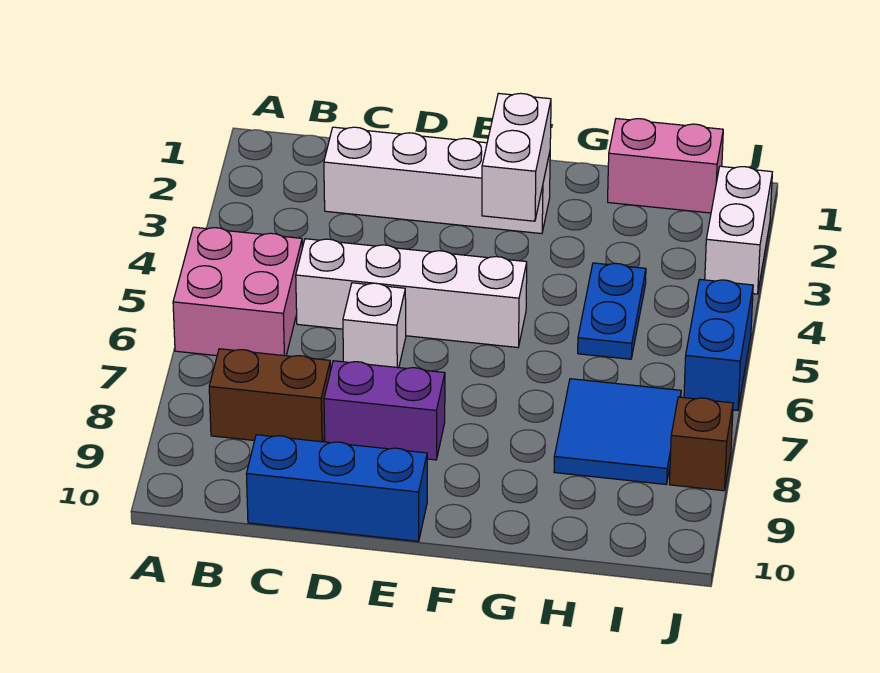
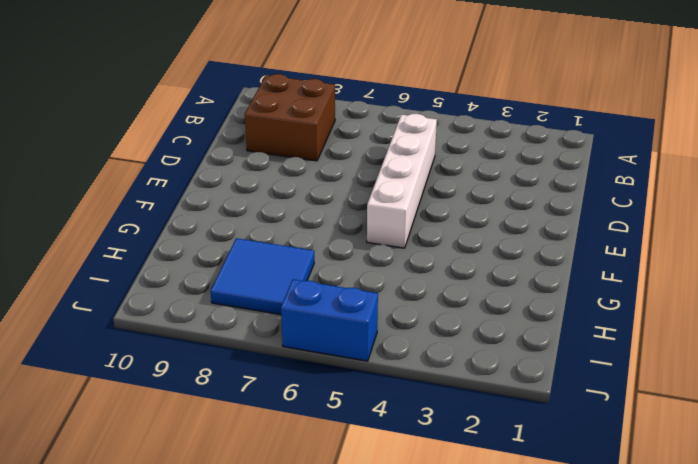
brown 2x2 brick [245,74,335,161] -> brown 1x2 brick [209,349,330,442]
none -> pink 2x2 brick [173,227,302,356]
none -> white 1x4 brick [324,127,550,234]
none -> blue 1x3 brick [246,435,427,541]

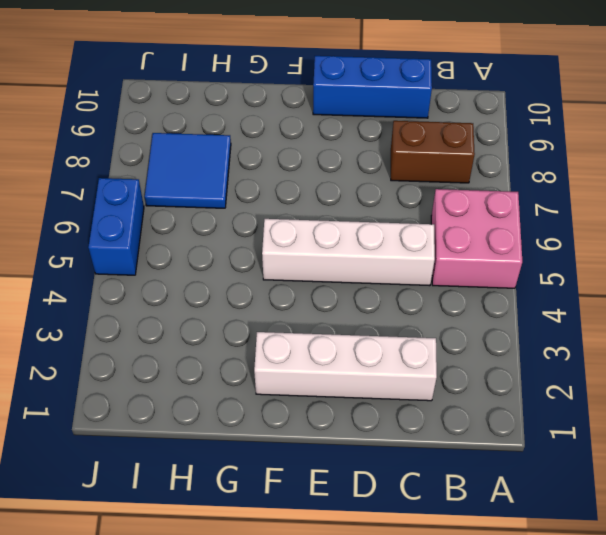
none -> white 1x1 brick [343,283,406,368]
none -> purple 1x2 brick [324,361,445,460]
none -> pink 1x2 brick [608,119,723,213]

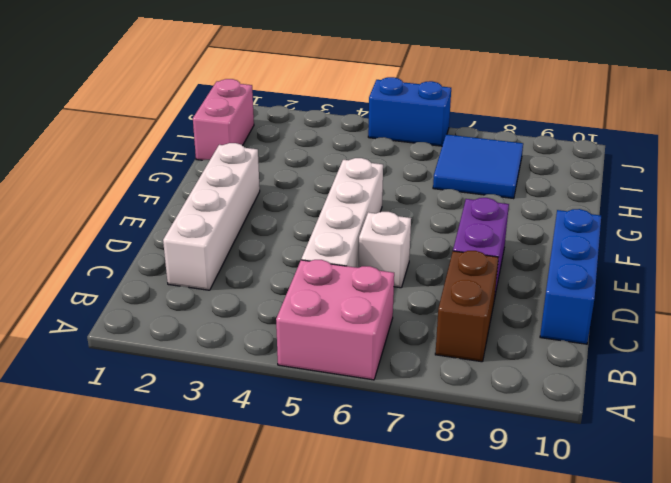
none -> blue 1x2 plate [578,263,646,359]
none -> white 1x2 brick [705,166,772,294]
none -> brown 1x1 brick [669,397,733,491]

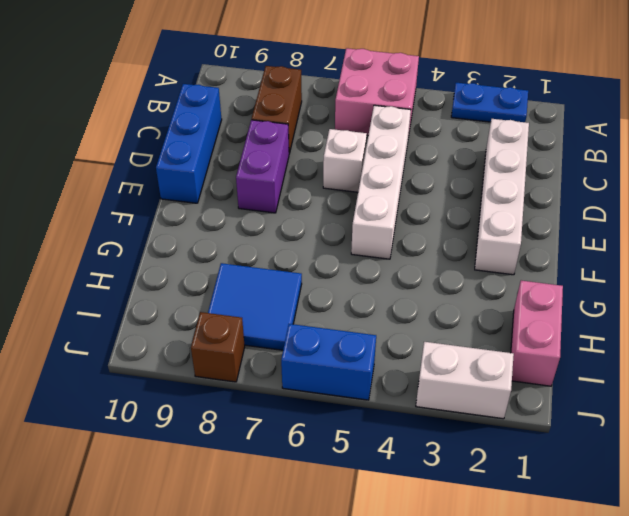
blue 1x2 plate [451,83,528,122] -> blue 1x2 plate moved to [578,263,646,359]
none -> white 1x2 brick [482,93,551,221]

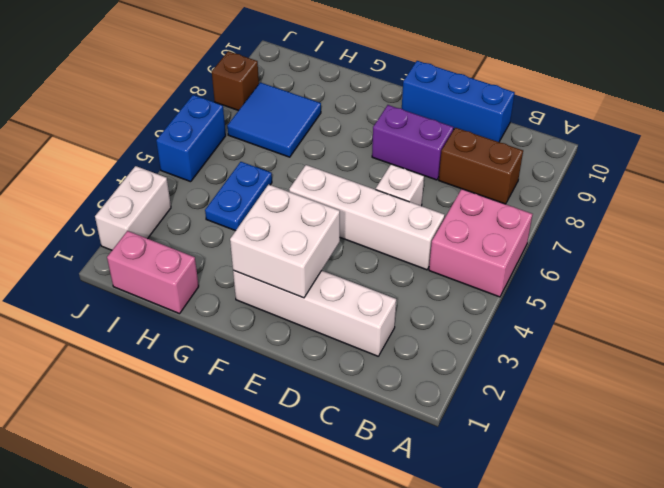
white 2x2 brick [230,184,340,298] -> white 1x2 brick [482,93,551,221]

